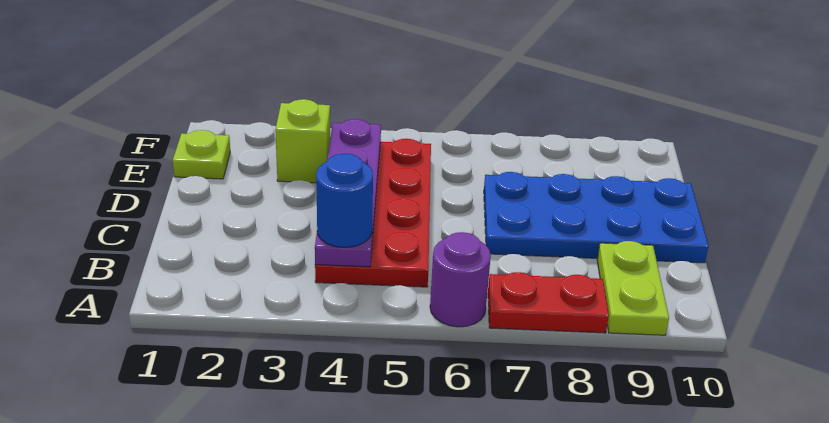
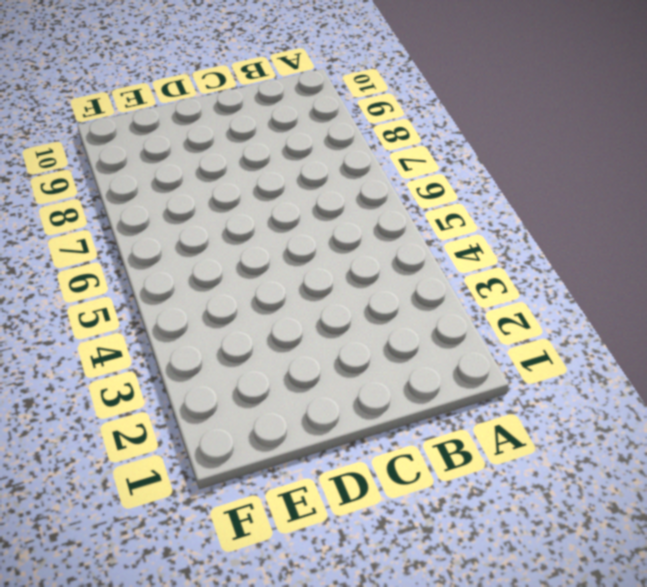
none -> purple 1x1 round brick [430,232,491,327]
none -> red 1x2 plate [488,272,609,333]

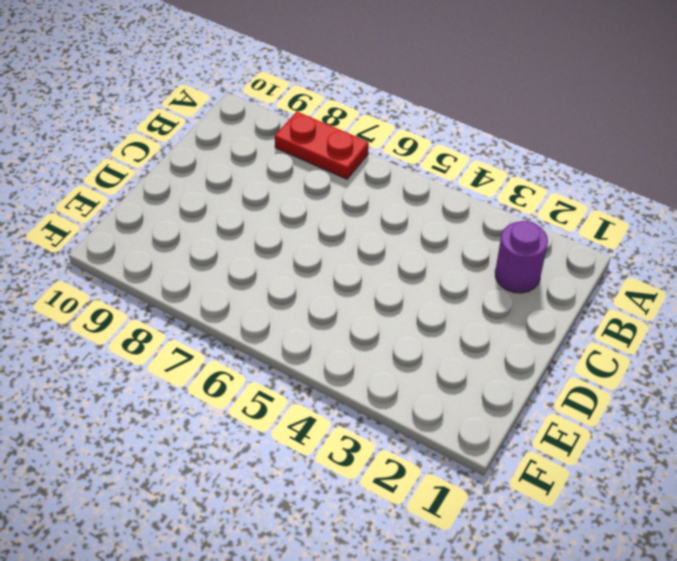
purple 1x1 round brick [495,221,548,293] -> purple 1x1 round brick moved to [430,232,491,327]
none -> lime 1x2 plate [597,241,669,335]
none -> red 2x4 plate [315,139,431,287]

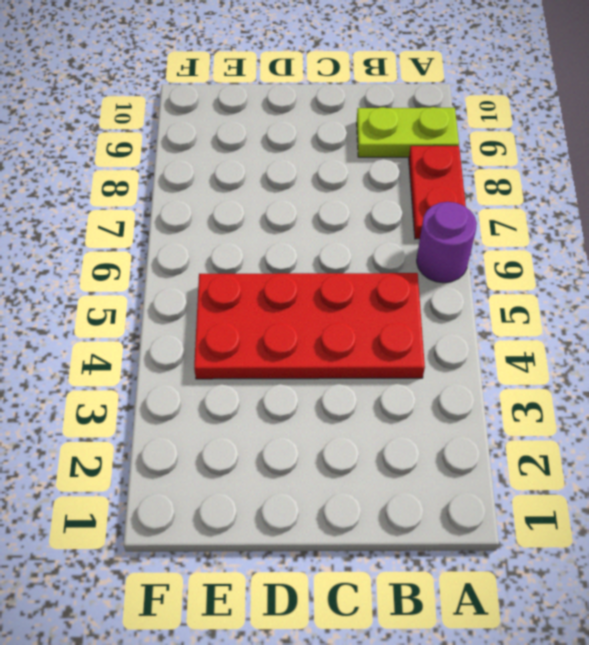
none -> blue 2x4 plate [484,172,709,263]
none -> lime 1x1 plate [173,130,230,179]

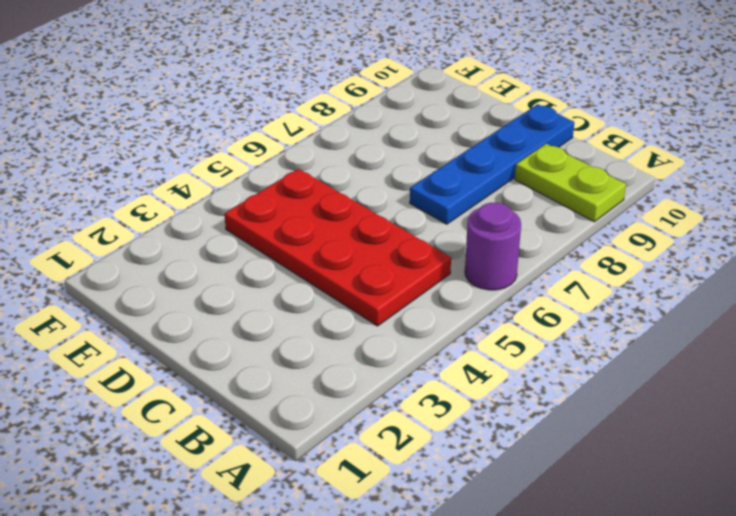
blue 1x4 plate [410,104,574,224] -> blue 2x4 plate [484,172,709,263]
none -> red 1x2 plate [488,272,609,333]
none -> lime 1x1 plate [173,130,230,179]

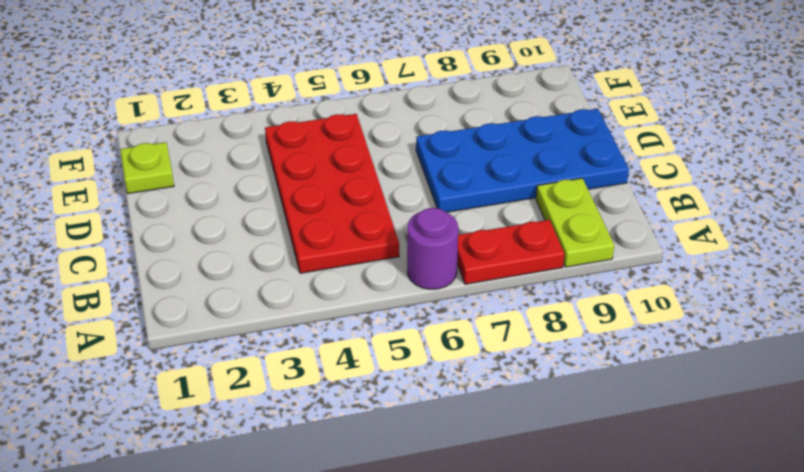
none -> lime 1x1 brick [275,99,330,183]
none -> purple 1x4 plate [315,119,381,267]

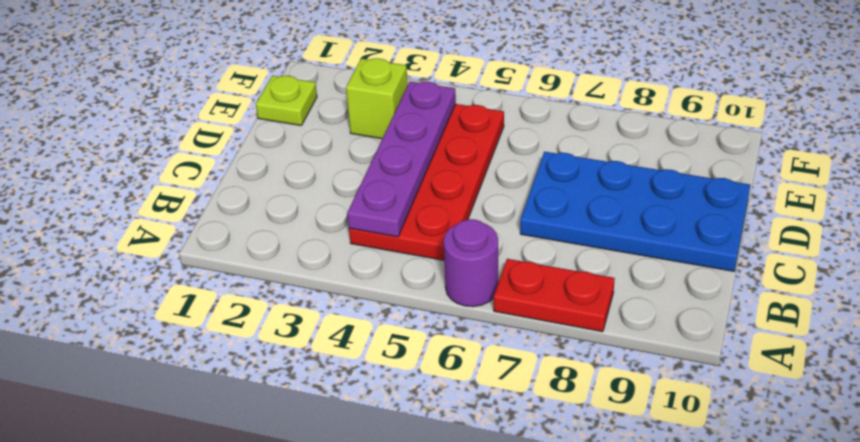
none -> lime 1x2 plate [597,241,669,335]
none -> blue 1x1 round brick [316,154,373,247]

